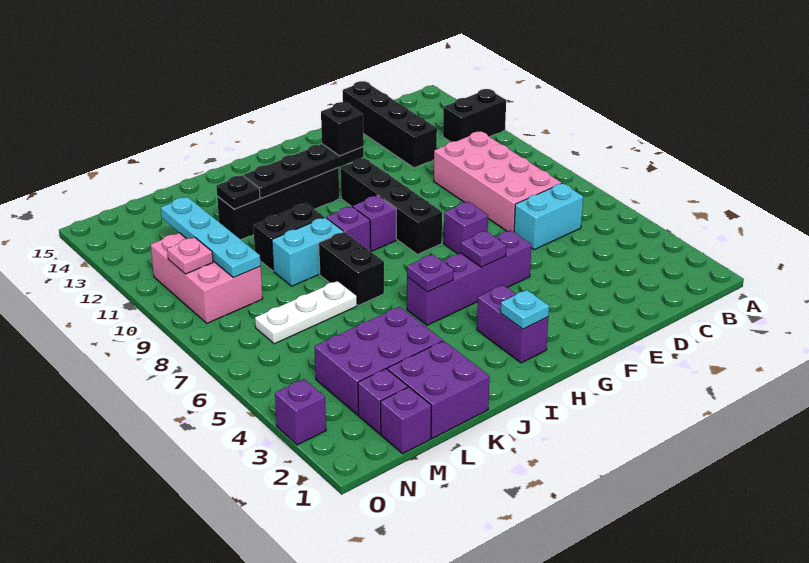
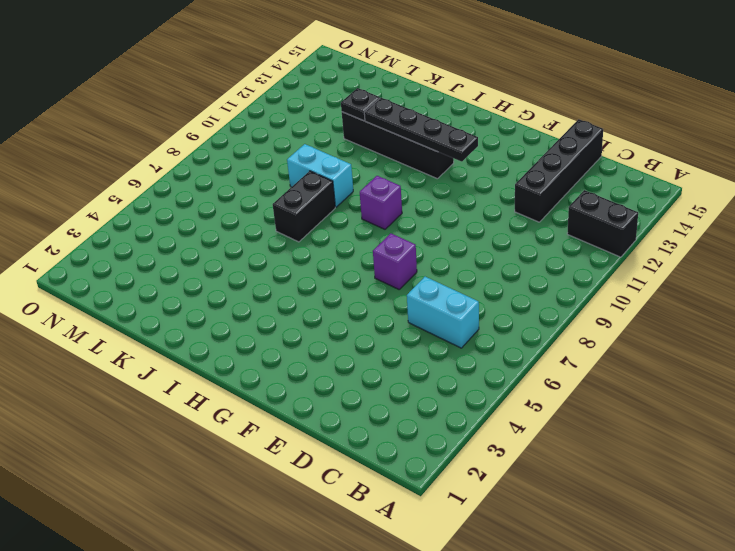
none -> pink 2x4 brick [434,131,562,232]
none -> purple 1x4 brick [407,230,532,325]
none -> black 1x4 brick [341,158,442,254]

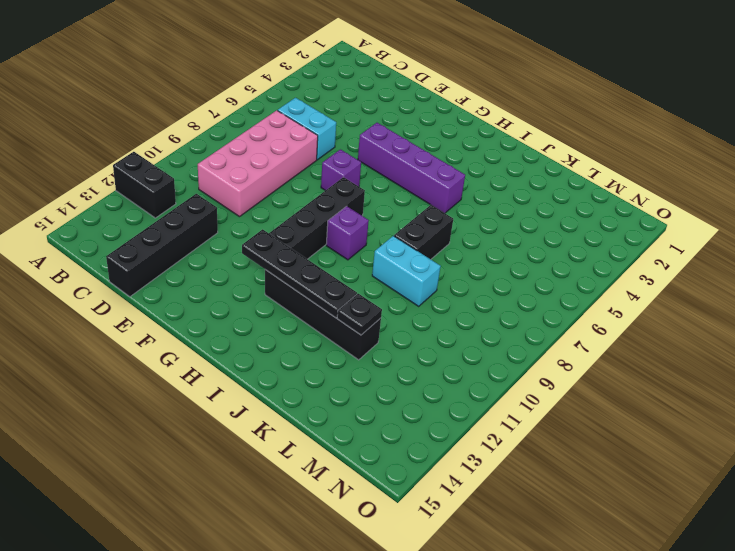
none -> purple 1x2 brick [477,285,548,363]
none -> purple 1x1 brick [326,206,371,251]
none -> black 1x2 brick [253,203,324,271]

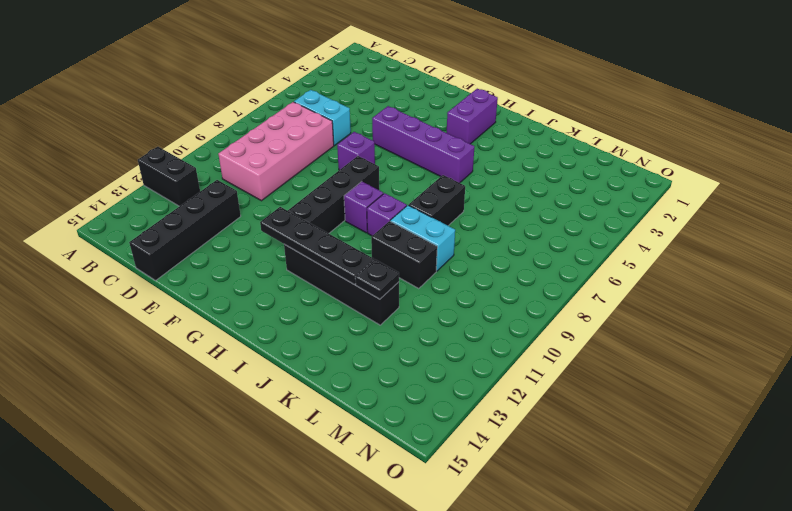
none -> purple 2x2 brick [388,341,490,438]
none -> purple 2x3 brick [315,307,443,415]
none -> white 1x3 plate [255,281,357,344]

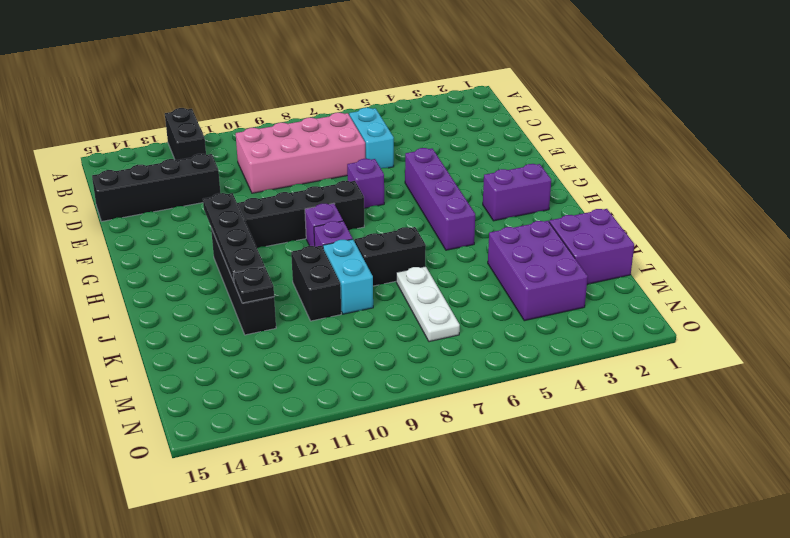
none -> purple 1x1 brick [381,387,431,454]
none -> purple 1x1 brick [358,369,408,434]
none -> pink 2x3 brick [151,233,263,323]

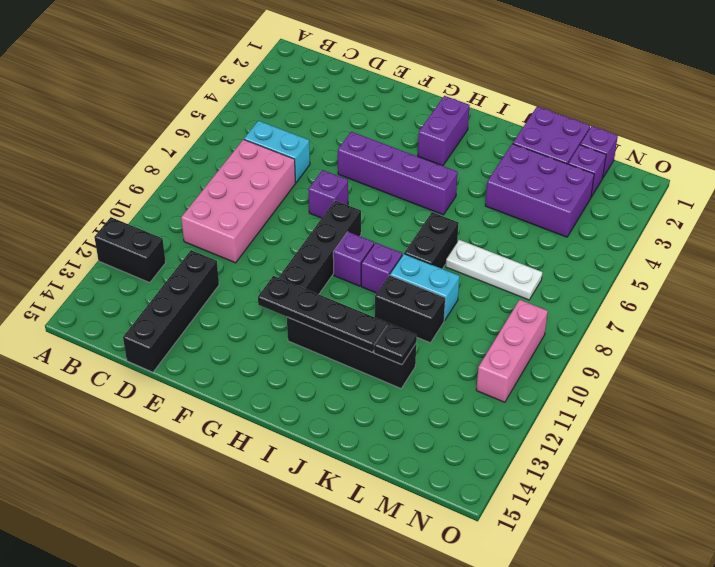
pink 1x3 brick [476,300,548,402] -> pink 2x3 brick [151,233,263,323]
none -> purple 1x1 brick [275,379,326,445]
none -> purple 1x1 plate [461,231,506,267]
none -> cyan 1x1 plate [501,290,549,329]

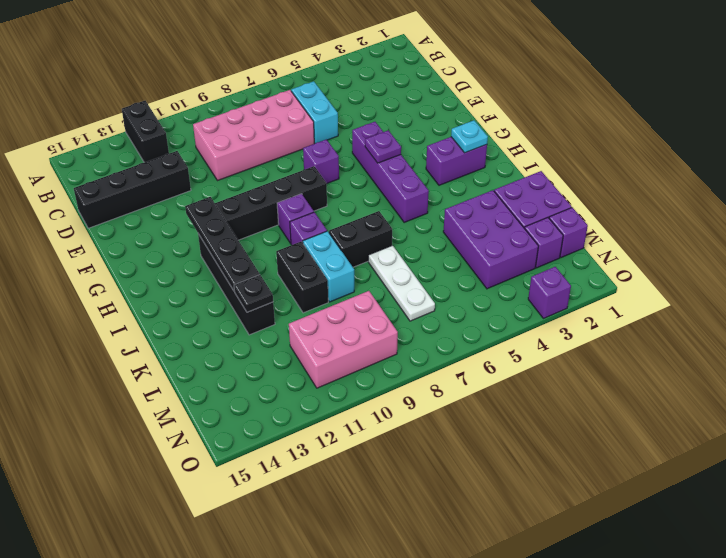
none -> purple 1x1 plate [407,254,454,292]
none -> cyan 1x4 plate [161,197,261,278]
none -> pink 1x1 plate [167,237,213,274]

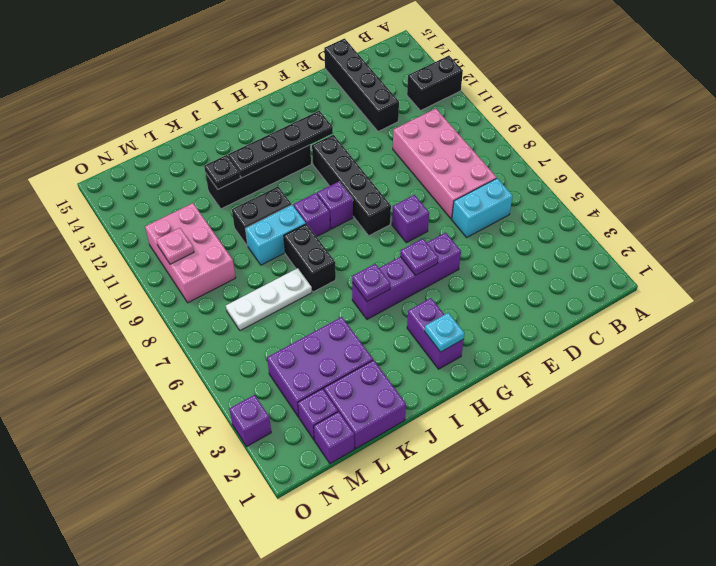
none -> cyan 1x4 plate [161,197,261,278]
none -> black 1x1 brick [321,102,364,156]

